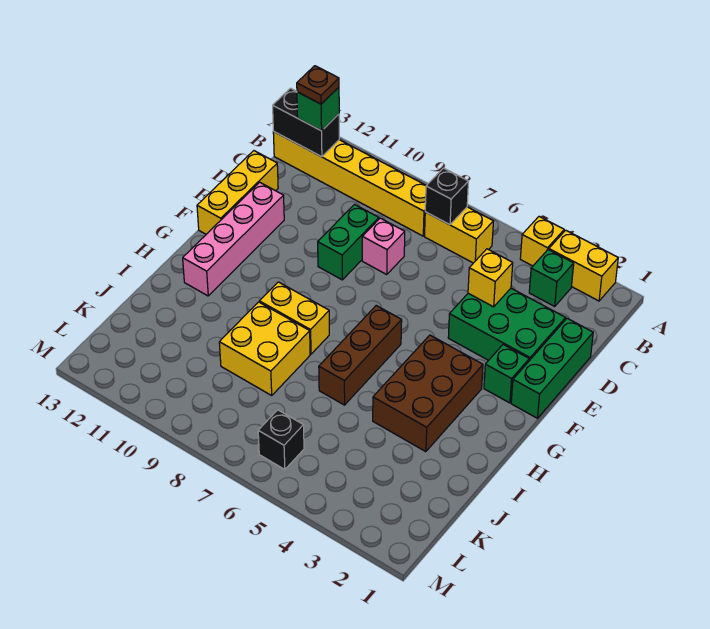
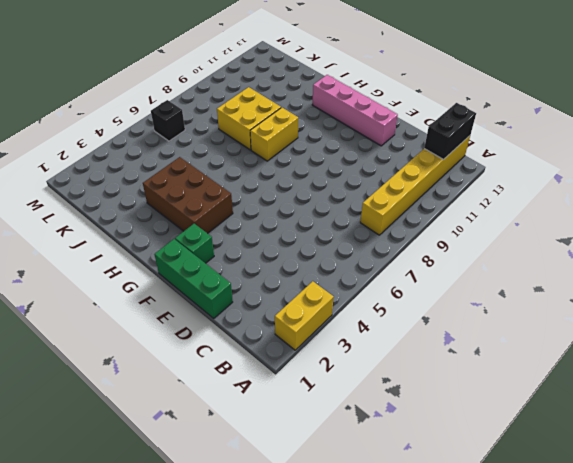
none -> yellow 1x1 brick [520,216,564,266]
none -> green 1x1 brick [529,250,574,306]
none -> yellow 1x2 brick [425,207,493,263]

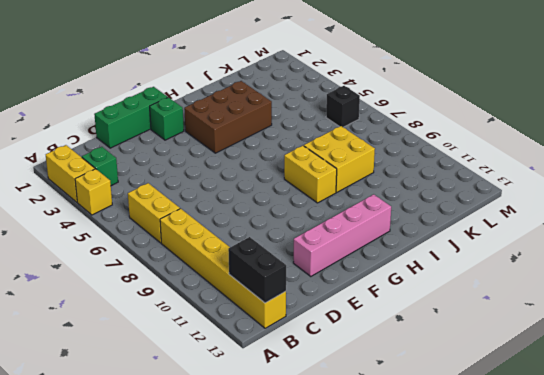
none -> green 2x3 brick [448,288,566,361]
none -> pink 1x1 brick [362,218,405,275]
none -> green 1x2 brick [318,205,379,280]

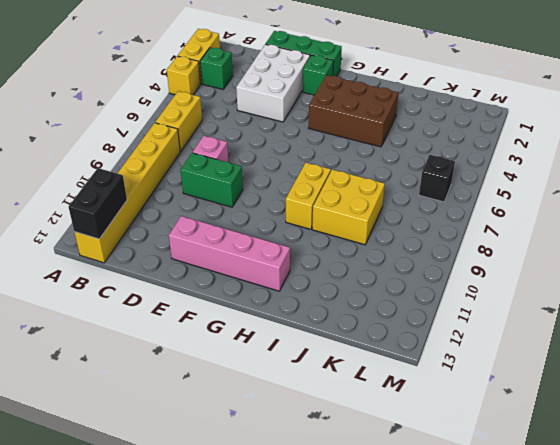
white 2x3 brick [236,44,310,122] -> green 2x3 brick [448,288,566,361]
none -> yellow 1x3 brick [197,151,278,234]
none -> brown 1x3 brick [319,306,402,405]
none -> black 1x1 brick [425,168,468,225]

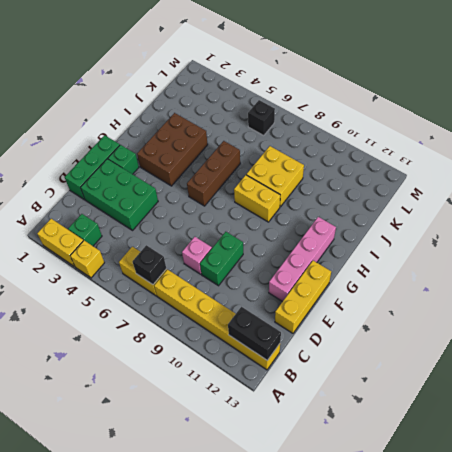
none -> yellow 1x1 brick [468,249,513,307]
none -> green 1x1 brick [297,87,339,131]
none -> brown 1x1 plate [297,66,339,104]

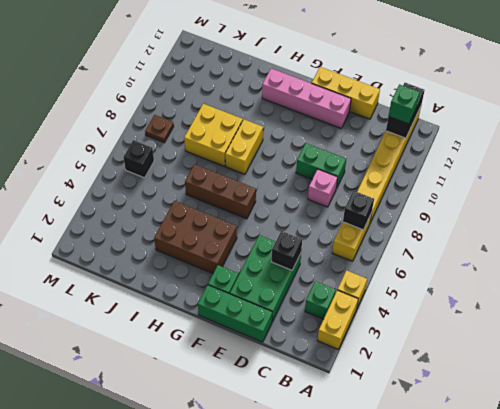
black 1x1 brick [272,231,302,270] -> yellow 1x1 brick [468,249,513,307]
brown 1x1 plate [145,115,174,143] -> brown 1x1 plate moved to [297,66,339,104]

